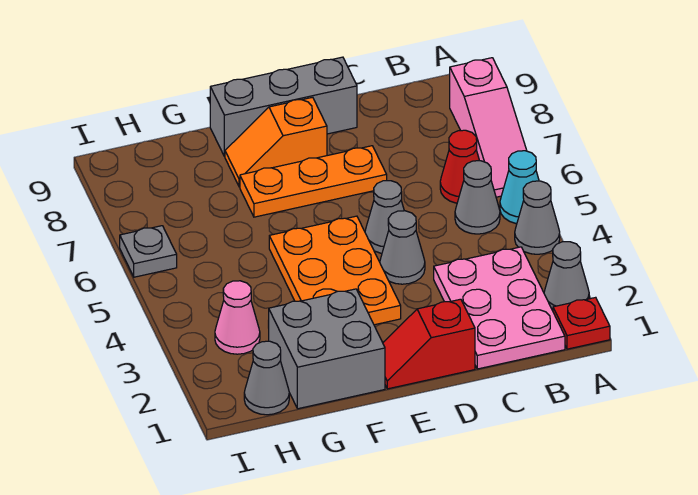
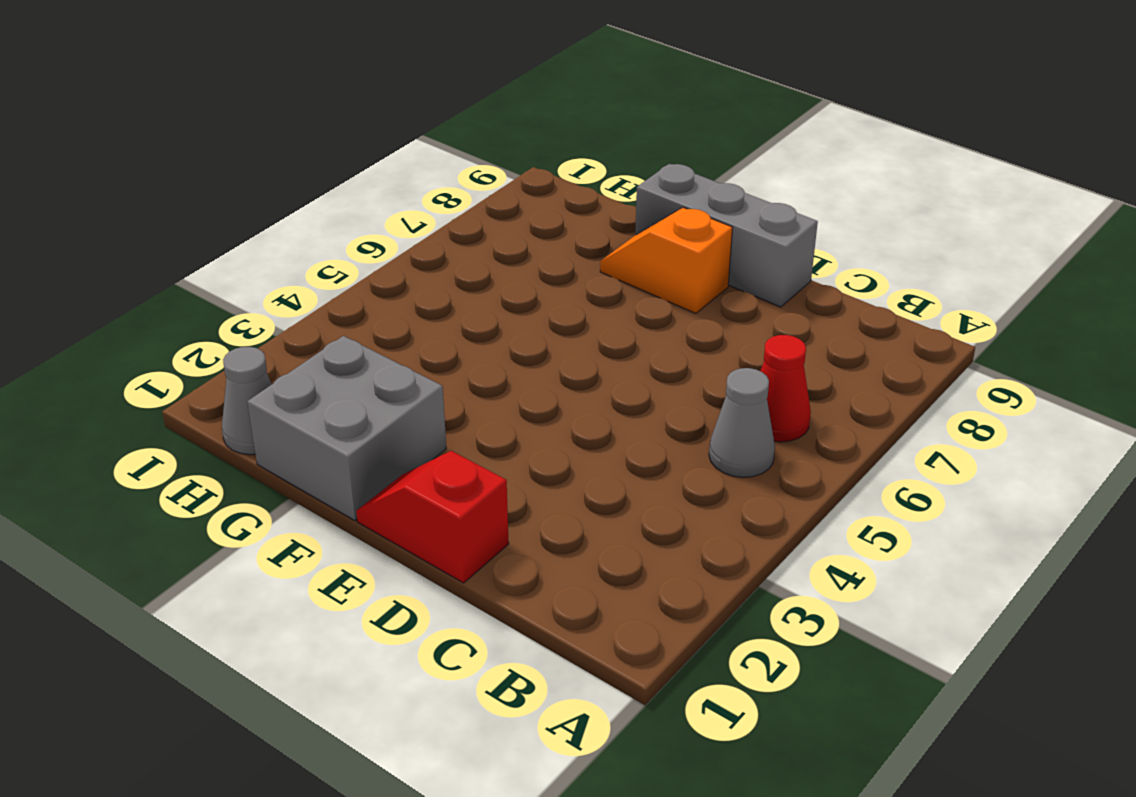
none -> red 1x1 plate [553,297,610,349]
none -> grey 1x1 cone [544,242,589,311]
none -> grey 1x1 cone [515,181,560,254]

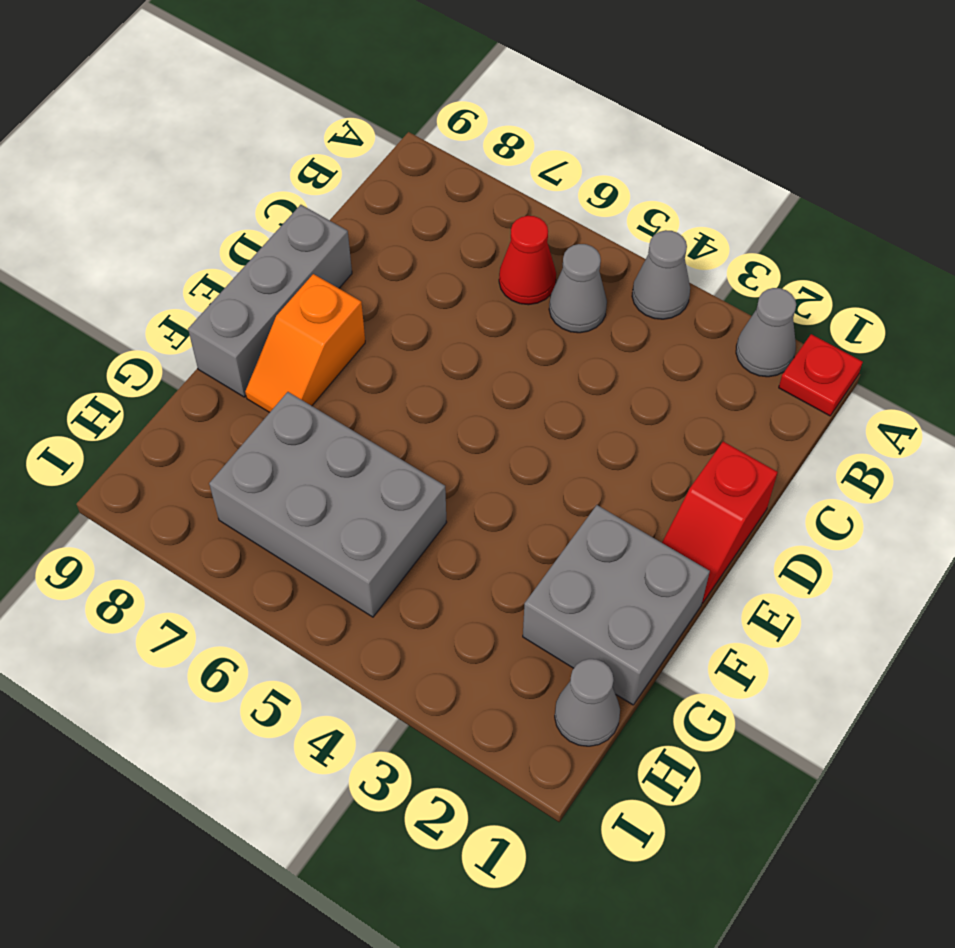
grey 2x3 brick [209,392,447,617] -> none
none -> cyan 1x1 cone [500,151,539,224]
none -> pink 1x3 slope [450,58,527,197]
none -> pink 2x3 plate [434,247,565,369]

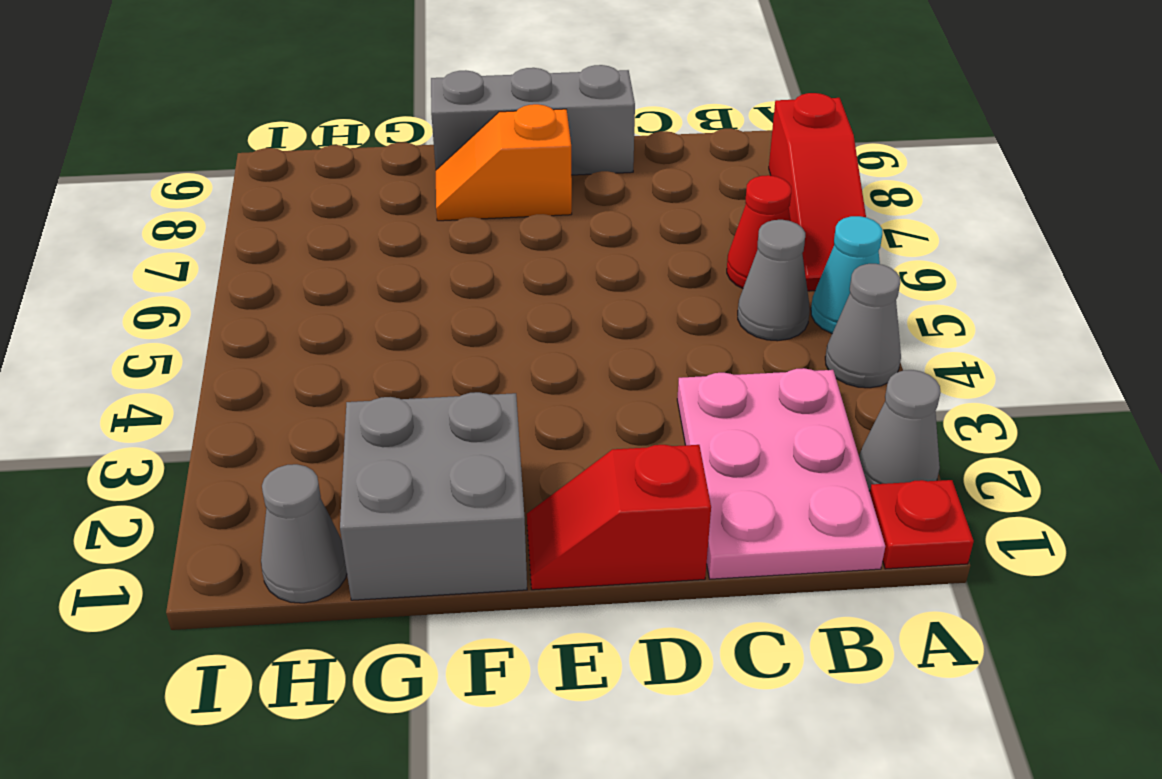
red 1x3 slope [769,93,866,291] -> pink 1x3 slope [450,58,527,197]
none -> grey 1x1 cone [380,211,425,284]
none -> grey 1x1 cone [365,181,404,253]
none -> orange 1x3 plate [240,146,387,217]

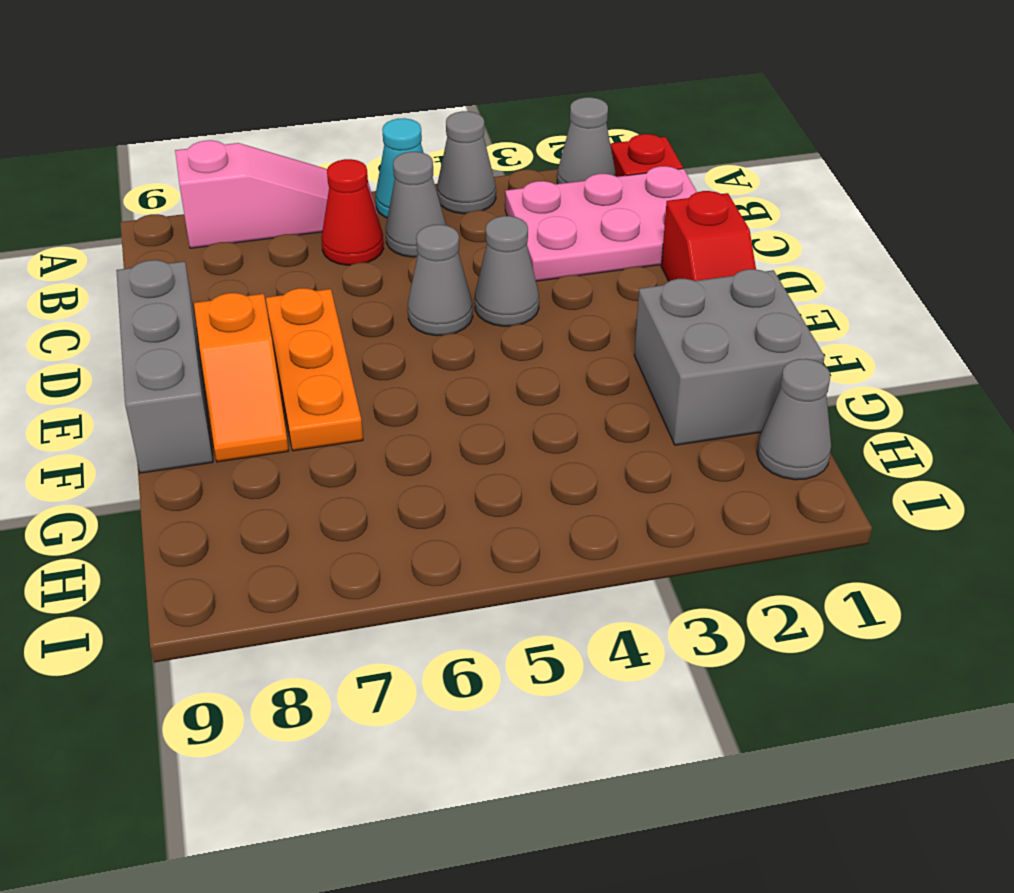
none -> orange 2x3 plate [269,216,401,325]
none -> pink 1x1 cone [215,281,260,354]
none -> grey 1x1 plate [120,226,177,277]

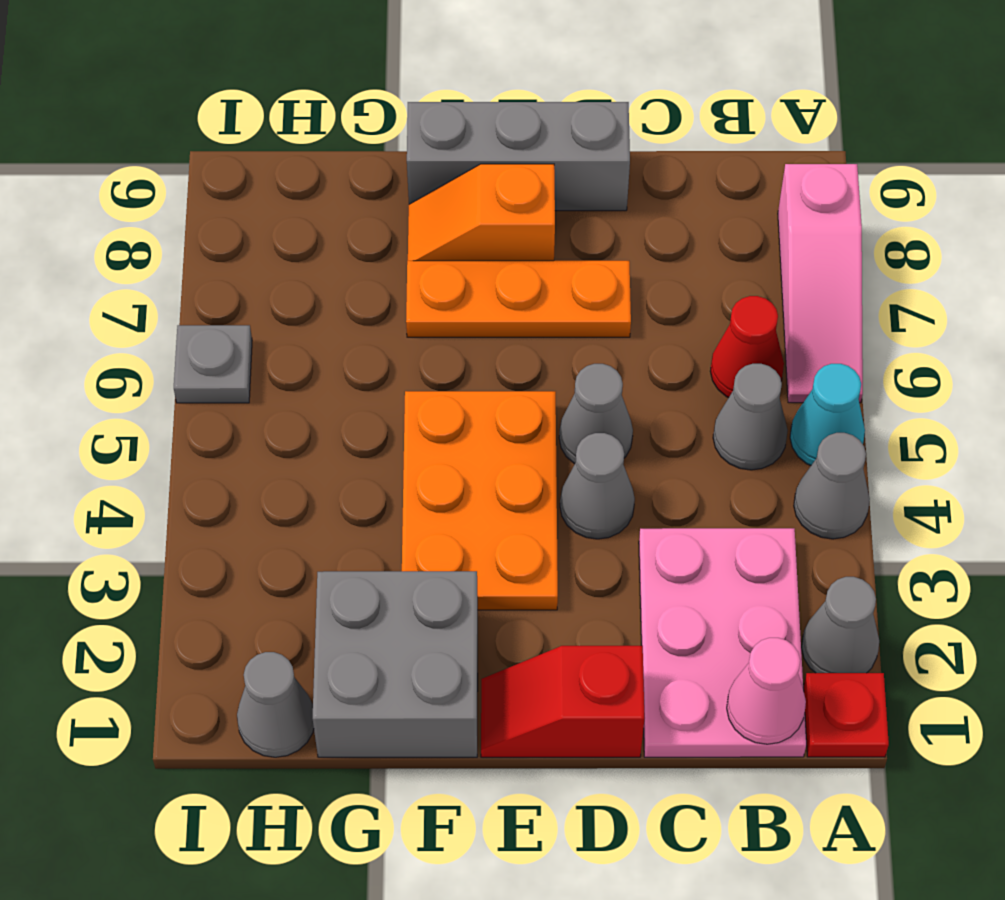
pink 1x1 cone [727,638,806,744] -> pink 1x1 cone moved to [215,281,260,354]

